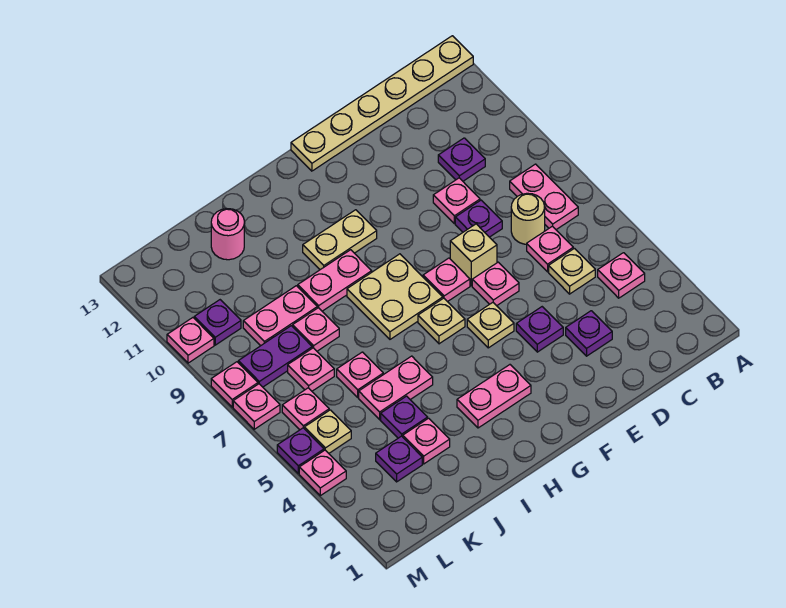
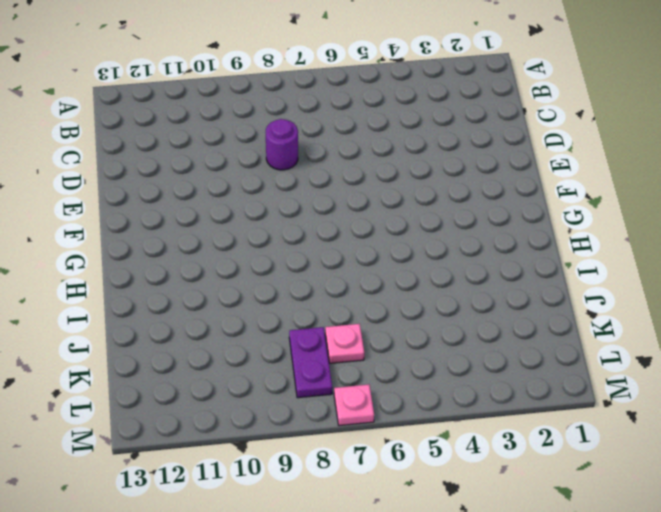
purple 1x1 round brick [266,119,298,170] -> purple 1x1 plate [455,200,502,237]
none -> tan 1x6 plate [291,36,473,171]
none -> pink 1x1 plate [598,253,645,298]
none -> pink 1x2 plate [510,164,578,230]
none -> tan 1x1 plate [549,248,595,294]

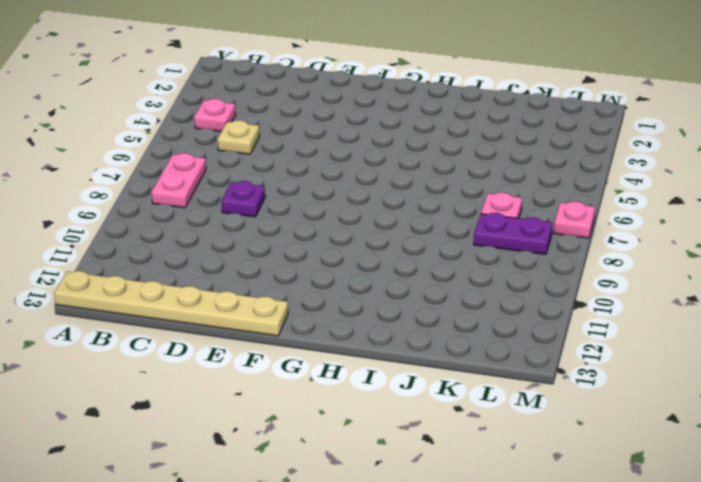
none -> pink 1x1 plate [527,226,573,272]
none -> tan 1x1 round brick [511,193,545,244]
none -> purple 1x1 plate [438,138,485,181]
none -> purple 1x1 plate [566,311,612,356]

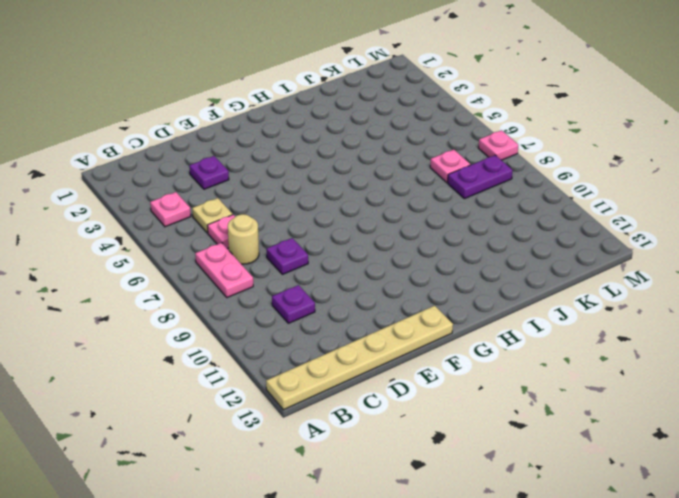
none -> pink 1x1 plate [433,178,480,223]
none -> purple 1x1 plate [516,307,563,352]
none -> pink 1x1 plate [472,262,519,306]
none -> tan 1x1 brick [450,224,497,286]

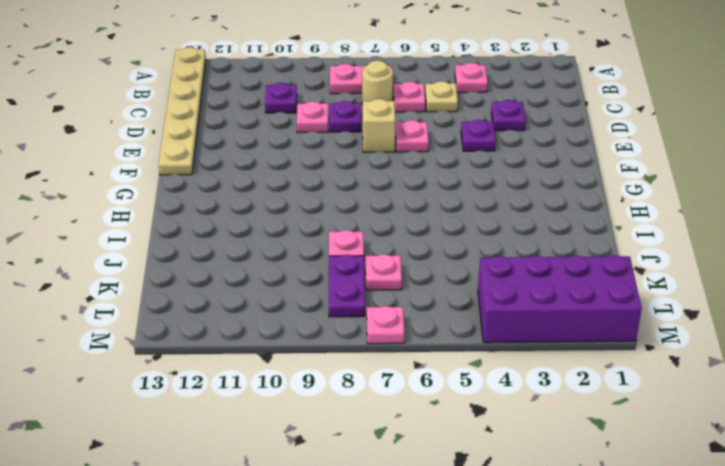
purple 2x4 brick [478,255,642,343] -> pink 1x1 plate [299,450,346,496]
none -> tan 1x1 plate [467,303,514,348]
none -> pink 1x1 plate [423,258,470,302]
none -> pink 1x2 plate [457,365,531,428]
none -> tan 1x1 plate [418,298,465,344]

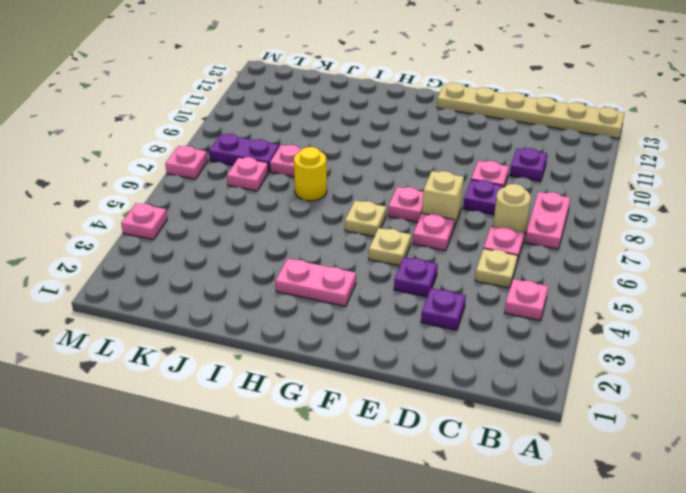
yellow 1x1 round brick [294,147,327,201] -> none
none -> tan 2x2 plate [347,254,443,339]
none -> tan 1x2 plate [303,210,377,270]
none -> pink 1x2 plate [298,250,372,311]
none -> pink 1x2 plate [359,356,433,420]

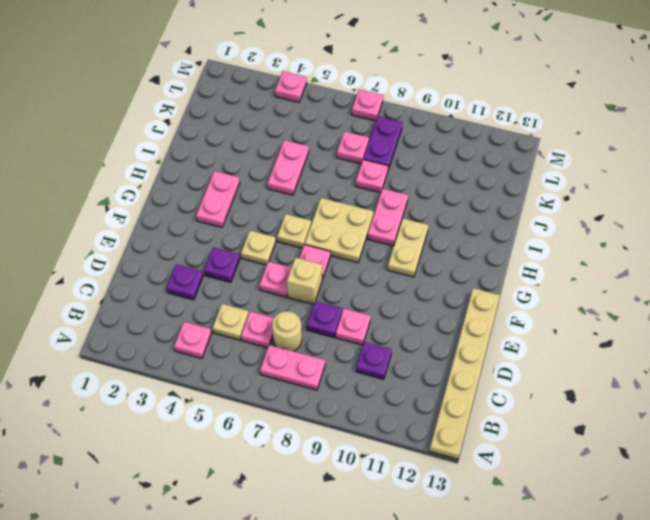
none -> pink 1x1 plate [403,418,450,464]
none -> purple 1x1 plate [381,396,428,438]
none -> pink 1x1 plate [337,352,383,397]
none -> pink 1x2 plate [243,286,317,346]

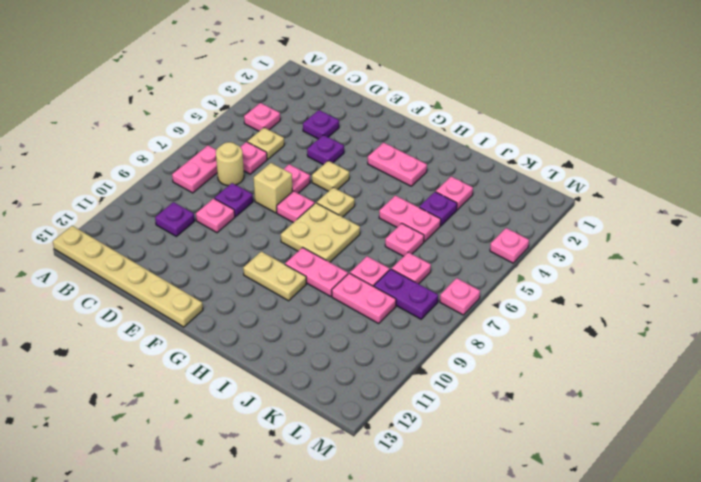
none -> pink 1x1 round brick [211,209,244,260]
none -> purple 1x1 plate [376,436,422,482]
none -> tan 1x1 plate [304,410,351,453]
none -> pink 1x1 plate [282,388,329,430]

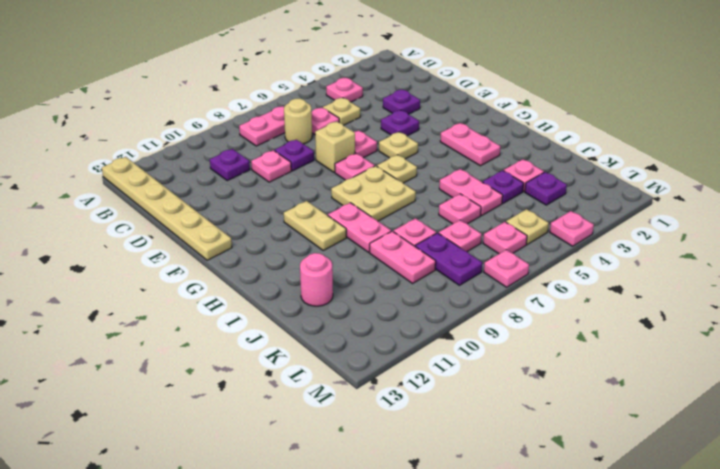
none -> purple 1x1 plate [194,300,241,345]
none -> purple 1x1 plate [277,428,324,473]
none -> pink 1x1 plate [211,362,258,407]
none -> pink 1x1 plate [167,318,214,363]

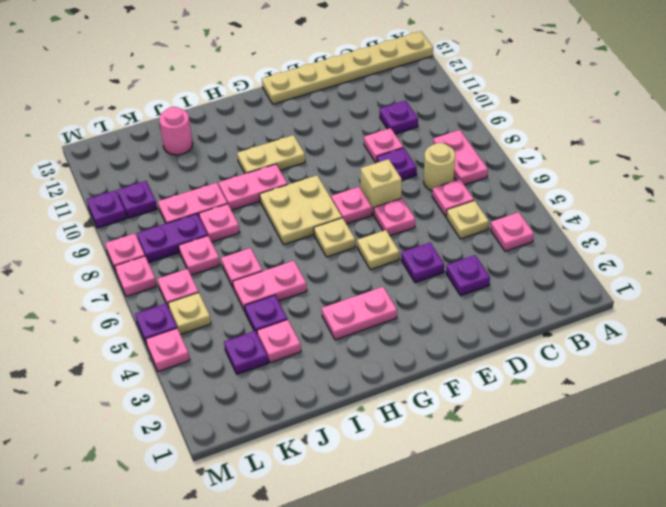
purple 1x1 plate [87,190,127,228] -> pink 1x1 plate [167,318,214,363]

